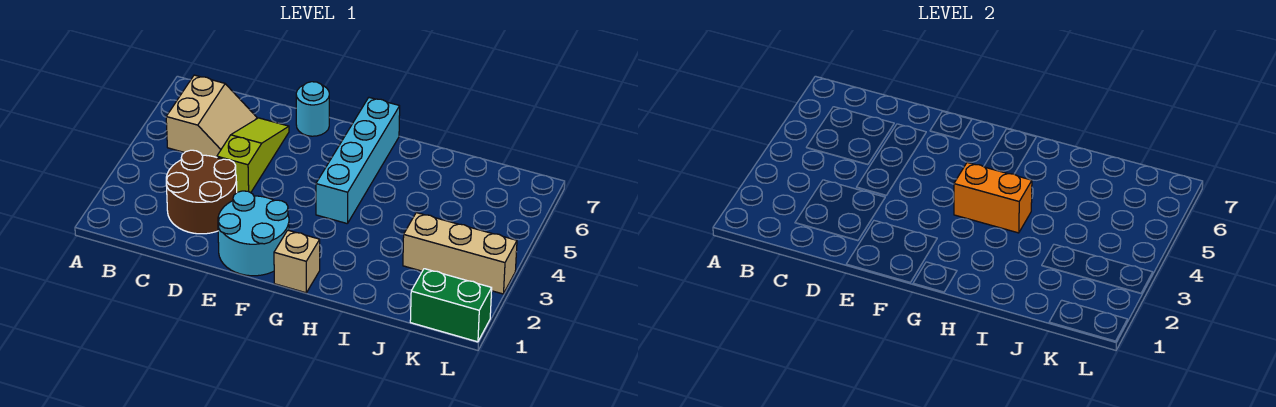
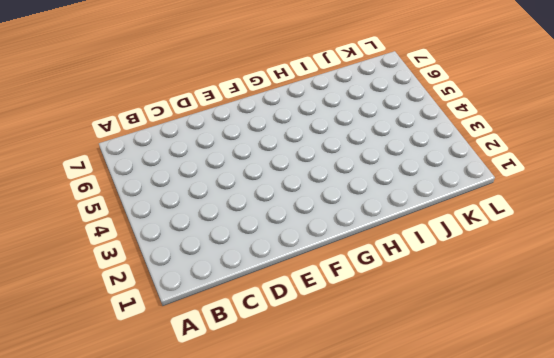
none -> tan 2x2 slope [166,75,257,157]
none -> brown 2x2 round brick [166,150,237,234]

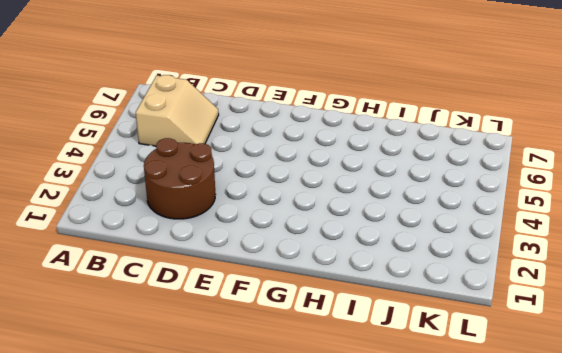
none -> lime 1x3 slope [217,118,289,193]
none -> cyan 2x2 round brick [218,191,289,276]

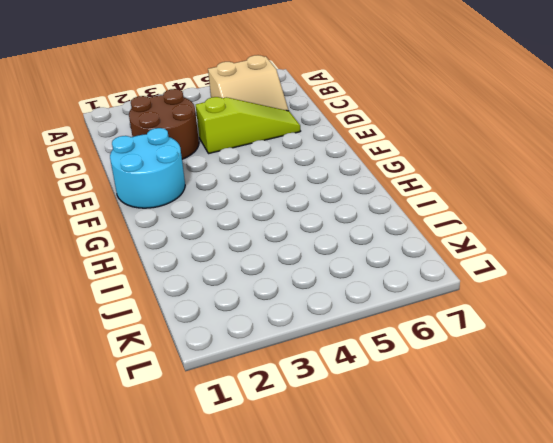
none -> cyan 1x1 round brick [296,82,329,136]
none -> tan 1x1 brick [274,230,320,293]

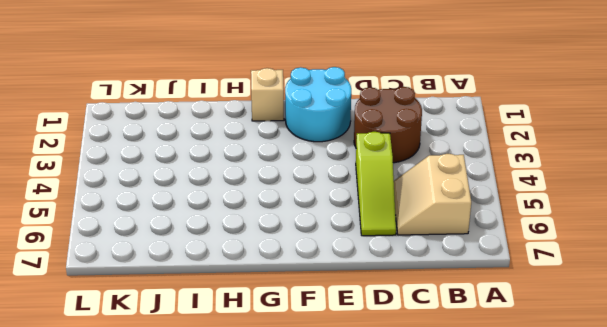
none -> cyan 1x1 round brick [296,82,329,136]
none -> cyan 1x4 brick [316,98,400,224]

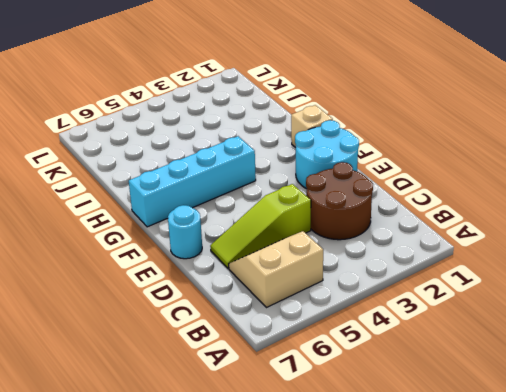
none -> tan 1x3 brick [403,213,517,294]
none -> green 1x2 brick [410,269,492,342]

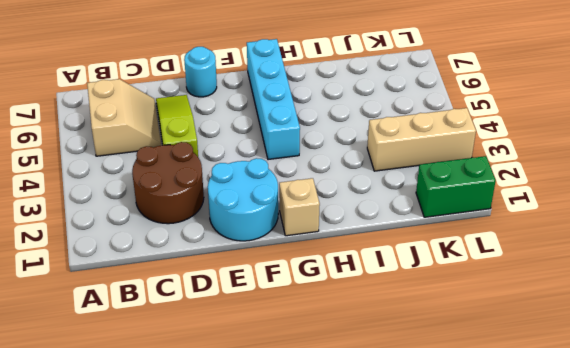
none -> orange 1x2 brick [954,162,1032,233]

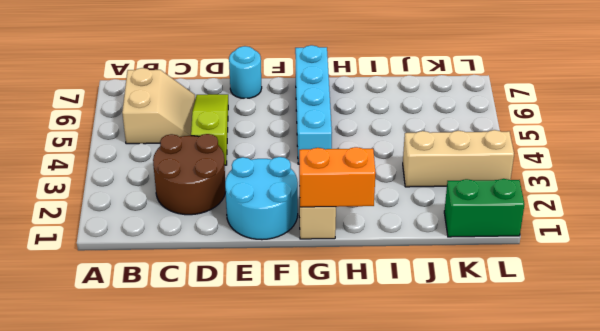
orange 1x2 brick [299,147,376,207] -> orange 1x2 brick moved to [954,162,1032,233]

